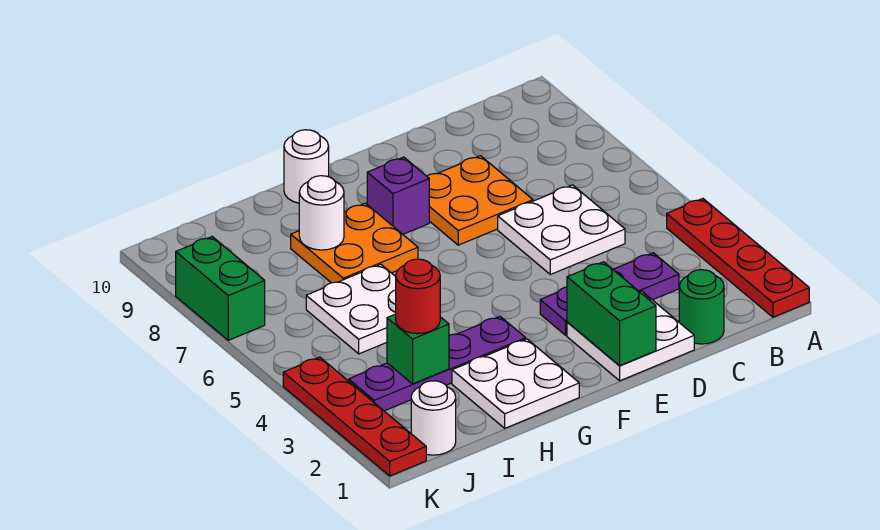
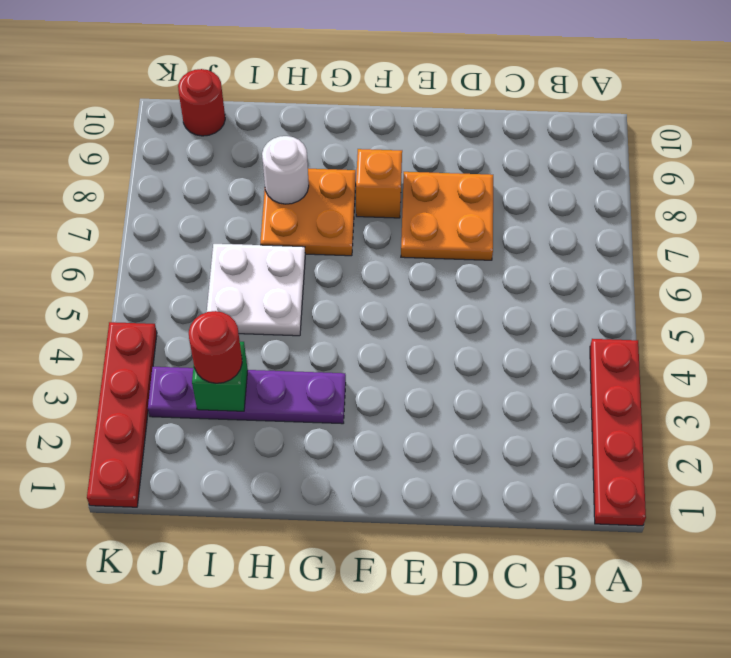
orange 1x1 brick [356,149,402,218] -> purple 1x1 brick [367,157,429,234]
red 1x1 round brick [178,69,225,136] -> none
none -> green 1x1 round brick [679,270,724,344]
none -> purple 1x3 plate [540,253,679,335]
none -> white 2x2 plate [498,185,625,274]

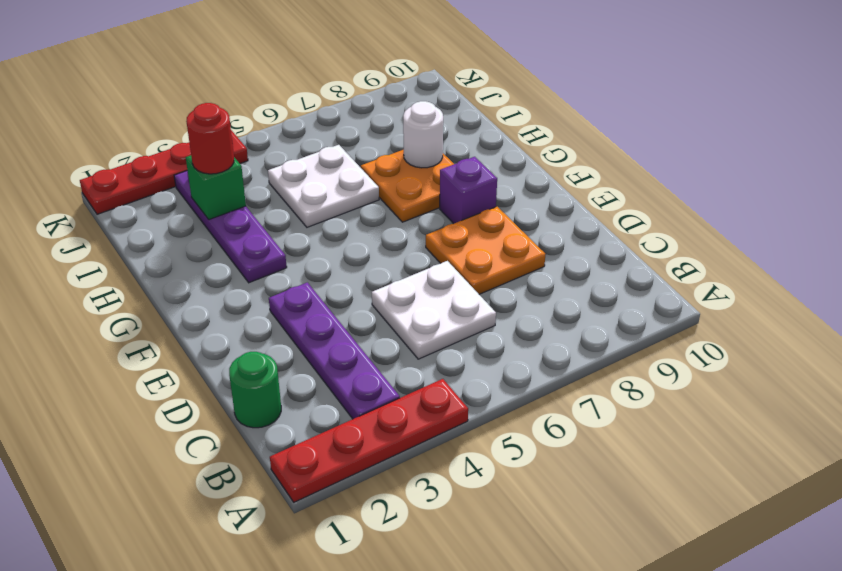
purple 1x4 plate [269,282,400,419] -> purple 1x3 plate [540,253,679,335]
none -> white 2x2 plate [567,291,694,381]
none -> white 2x2 plate [452,339,579,428]
none -> white 1x1 round brick [284,130,329,203]

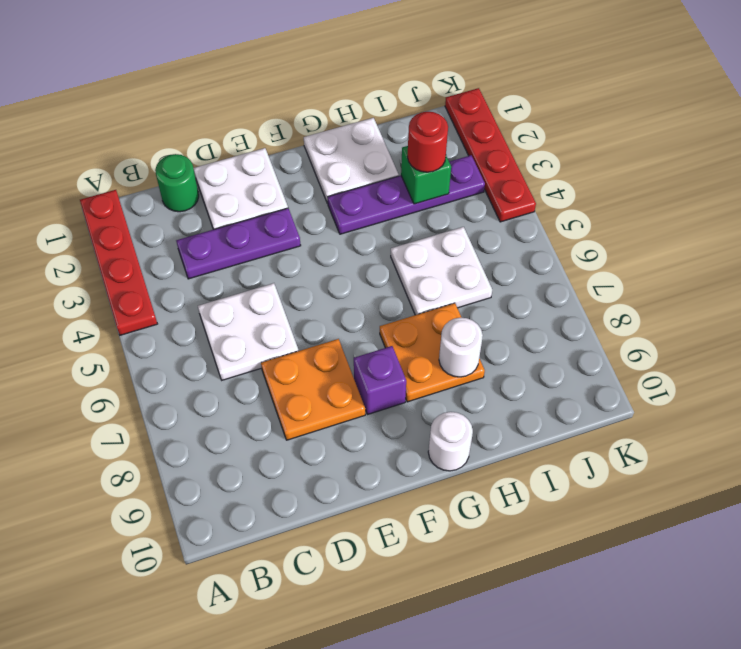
none -> white 1x1 round brick [411,381,456,455]
none -> green 1x2 brick [176,237,265,340]
none -> green 1x2 brick [567,262,656,365]

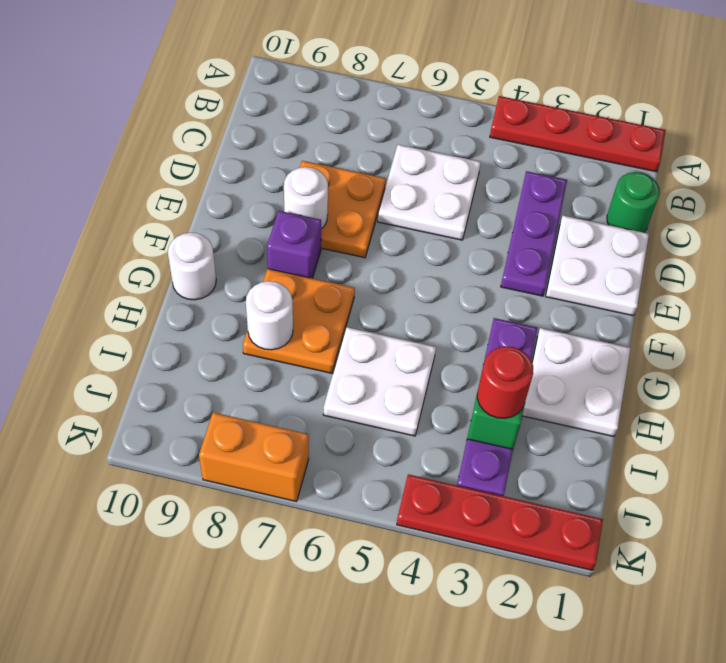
white 1x1 round brick [284,167,328,229] -> white 1x1 round brick moved to [411,381,456,455]
orange 1x2 brick [199,412,309,501] -> green 1x2 brick [176,237,265,340]
none -> green 1x2 brick [567,262,656,365]

